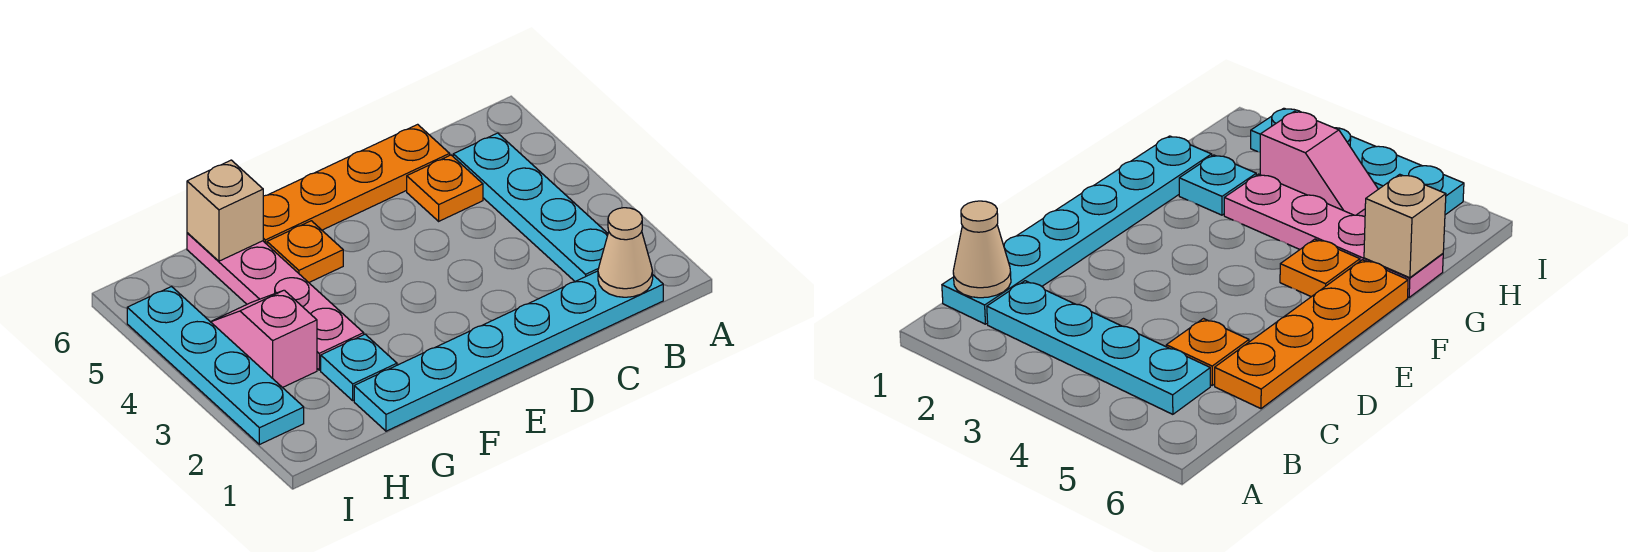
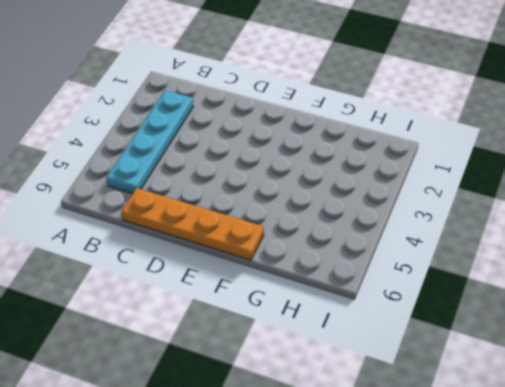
none -> cyan 1x6 plate [354,271,663,431]
none -> orange 1x1 plate [407,155,483,221]

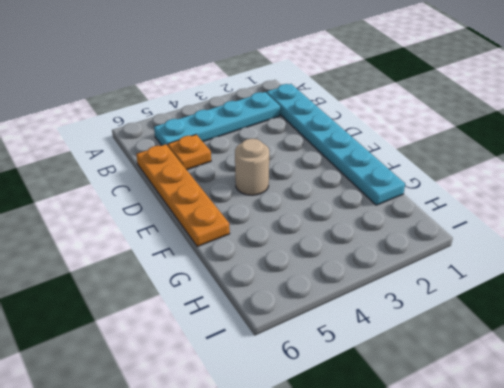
tan 1x1 round brick [235,139,269,195] -> none
none -> orange 1x1 plate [267,221,343,282]
none -> cyan 1x1 plate [321,334,397,400]

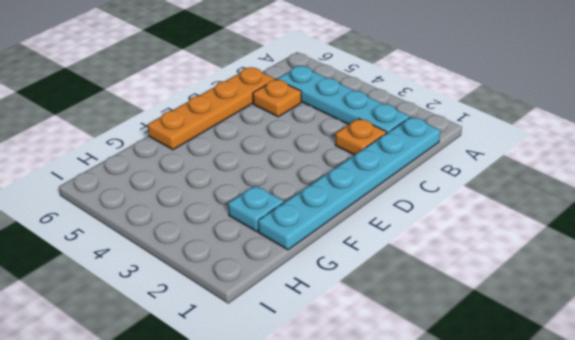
orange 1x1 plate [335,118,387,155] -> orange 1x1 plate moved to [267,221,343,282]
none -> pink 1x4 plate [187,233,364,370]
none -> pink 1x2 slope [211,290,317,388]

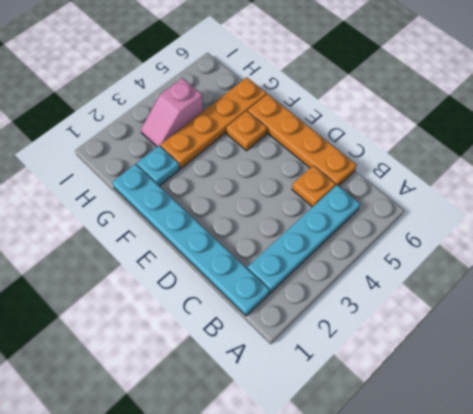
orange 1x4 plate [160,77,267,168] -> pink 1x4 plate [187,233,364,370]
pink 1x2 slope [141,78,203,147] -> pink 1x2 slope turned to [211,290,317,388]
none -> cyan 1x4 plate [127,287,304,445]
none -> tan 1x1 cone [598,208,653,297]

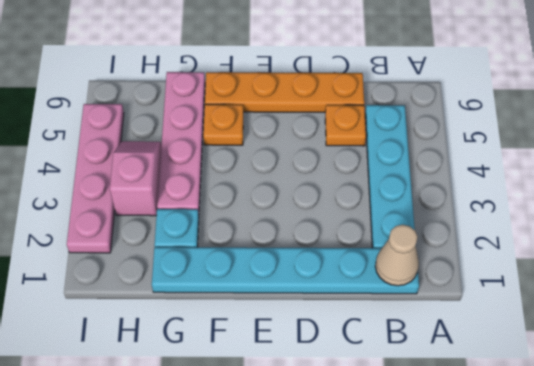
pink 1x4 plate [67,104,124,253] -> cyan 1x4 plate [127,287,304,445]
none -> tan 1x1 brick [187,160,263,261]

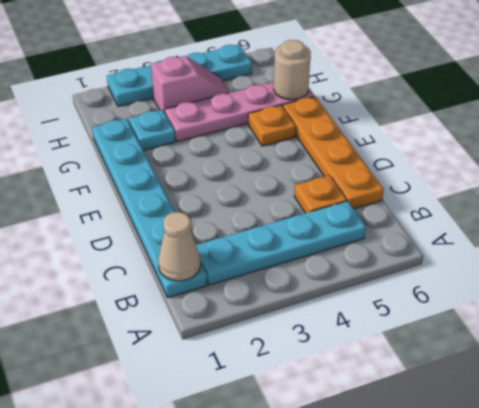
tan 1x1 round brick [274,40,311,100] -> tan 1x1 brick [187,160,263,261]

